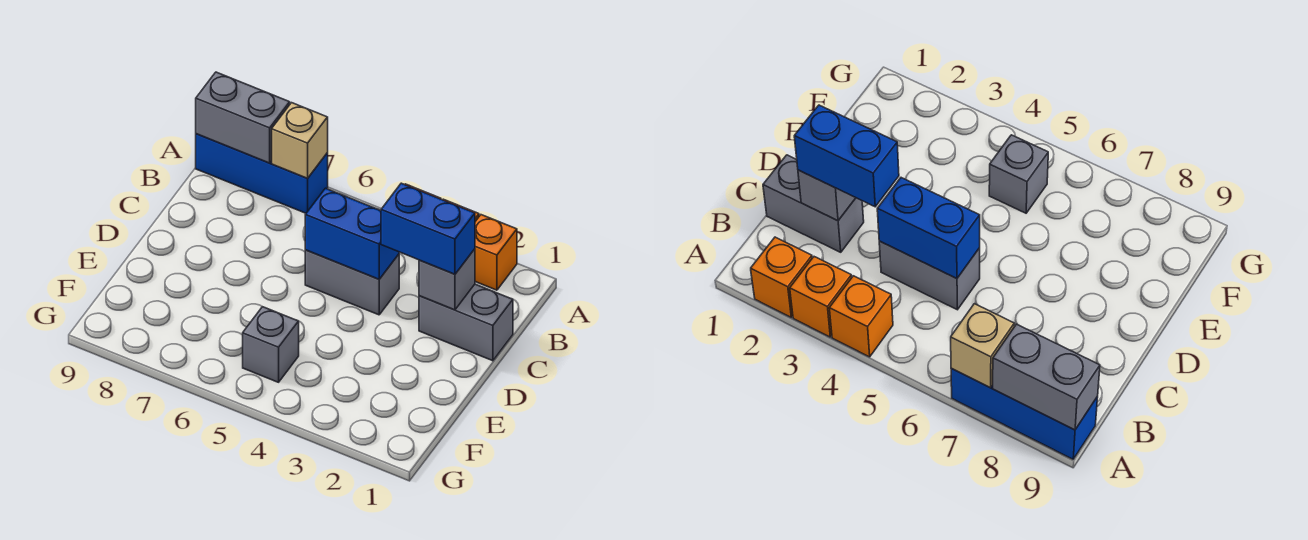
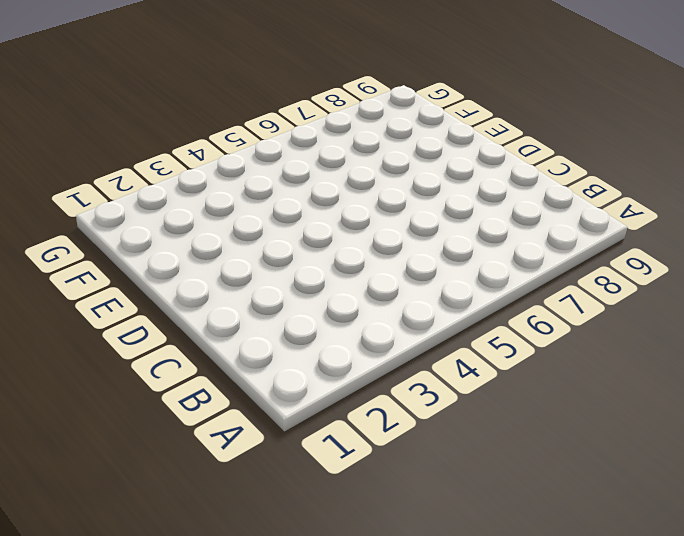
none -> orange 1x1 brick [475,215,517,290]
none -> orange 1x1 brick [790,257,852,337]
none -> orange 1x1 brick [829,276,893,357]

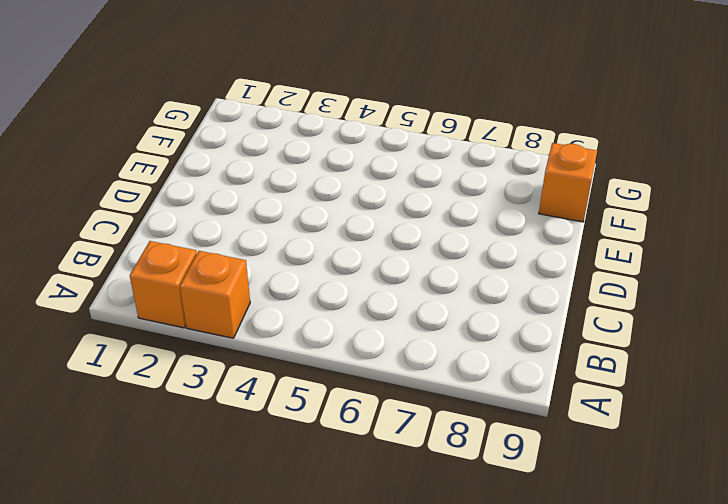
orange 1x1 brick [539,143,597,222] -> orange 1x1 brick moved to [829,276,893,357]
none -> blue 1x3 brick [196,134,328,213]
none -> grey 1x2 brick [419,284,513,361]
none -> grey 1x2 brick [305,250,399,315]

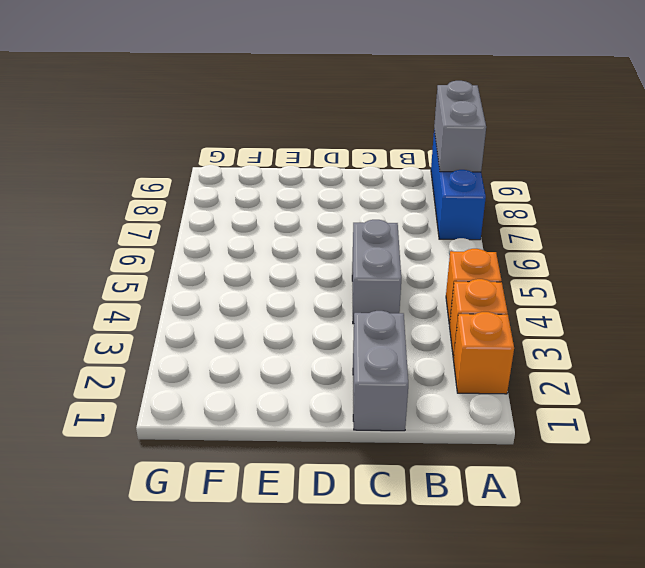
none -> grey 1x1 brick [243,307,299,382]
none -> tan 1x1 brick [272,103,328,178]
none -> grey 1x1 brick [419,249,475,310]

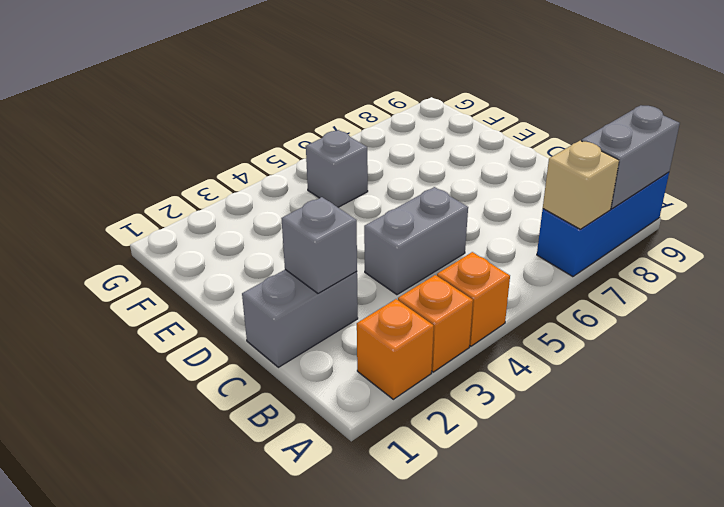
none -> blue 1x2 brick [305,188,399,279]
none -> blue 1x2 brick [381,183,475,274]

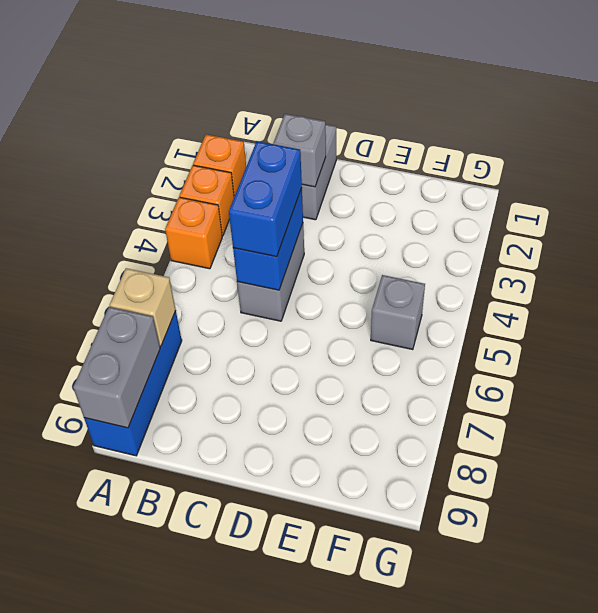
blue 1x2 brick [229,141,302,257] -> blue 1x2 brick moved to [381,183,475,274]

